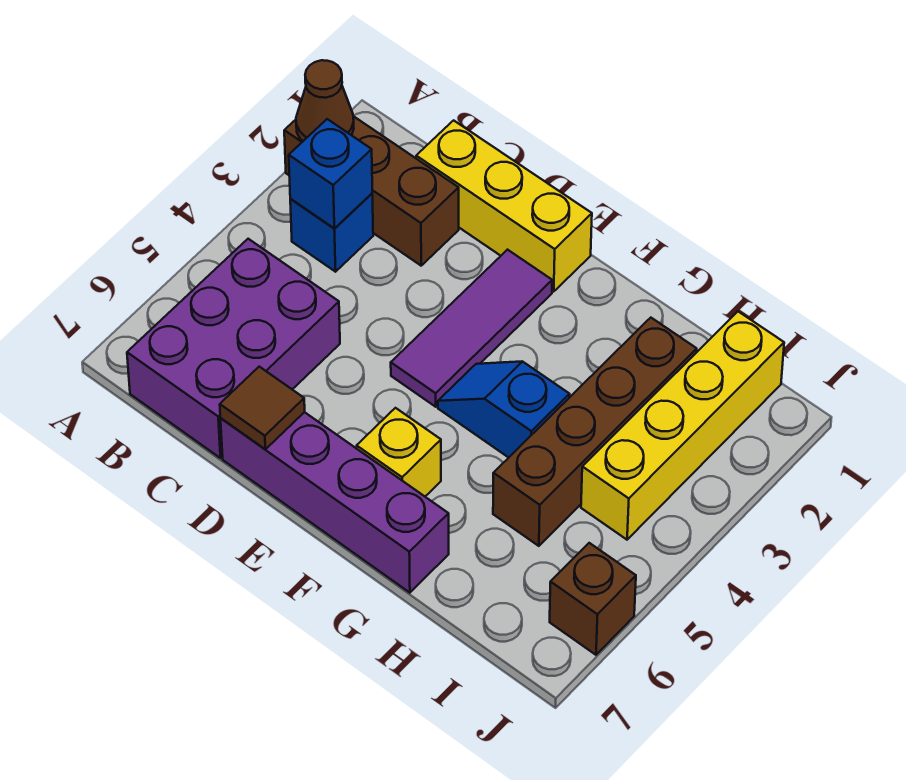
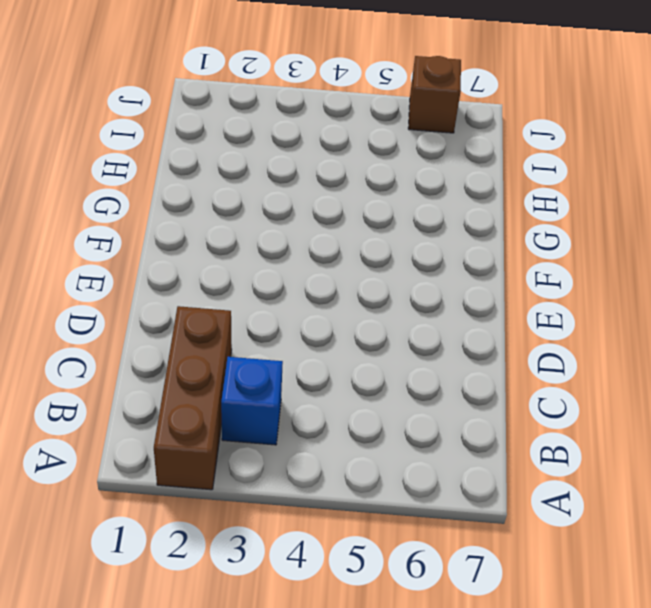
none -> purple 2x3 brick [127,239,340,458]
none -> yellow 1x3 brick [416,120,592,291]
none -> purple 1x4 brick [221,412,449,593]

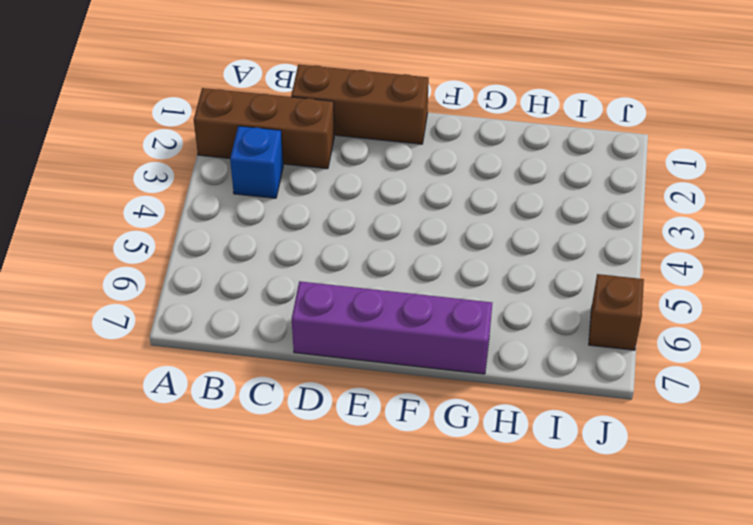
brown 1x3 brick [291,64,429,144] -> yellow 1x3 brick [416,120,592,291]
none -> purple 2x3 brick [127,239,340,458]
none -> purple 1x3 tile [391,250,552,407]
none -> blue 1x2 slope [438,362,570,458]

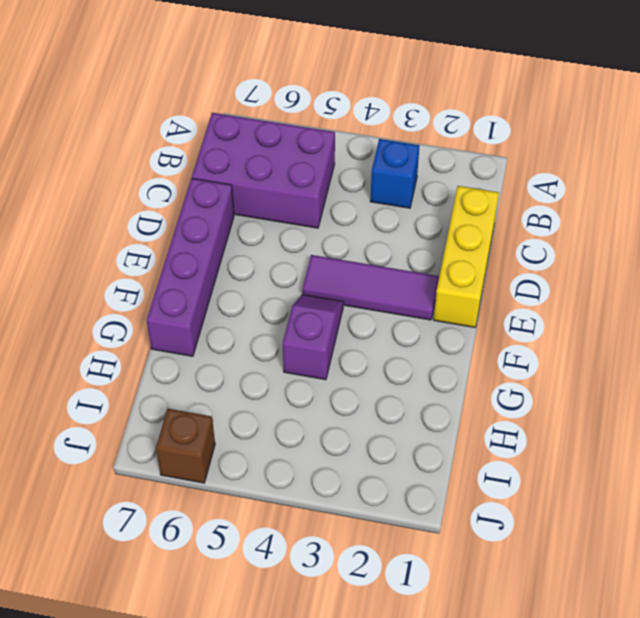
purple 1x2 slope [283,295,343,380] -> blue 1x2 slope [438,362,570,458]
none -> brown 1x3 brick [284,116,459,266]
none -> yellow 1x1 brick [357,408,441,496]
none -> brown 1x4 brick [493,318,697,546]

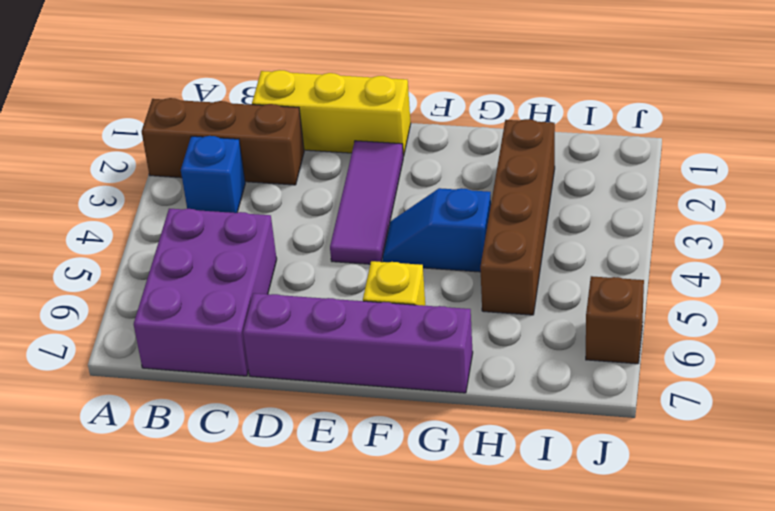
none -> yellow 1x4 brick [581,312,784,540]
none -> brown 1x1 cone [296,60,354,141]
none -> blue 1x1 brick [289,119,372,229]

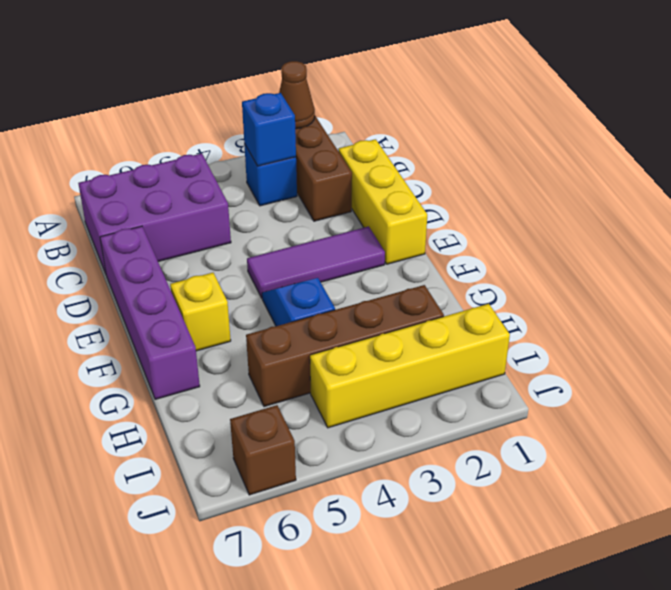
none -> brown 1x1 tile [220,367,305,449]

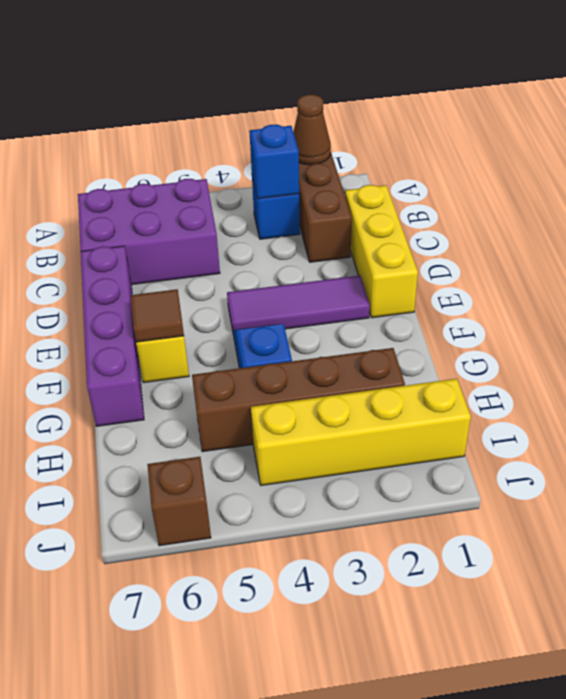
brown 1x1 tile [131,289,184,342] -> brown 1x1 tile moved to [220,367,305,449]

